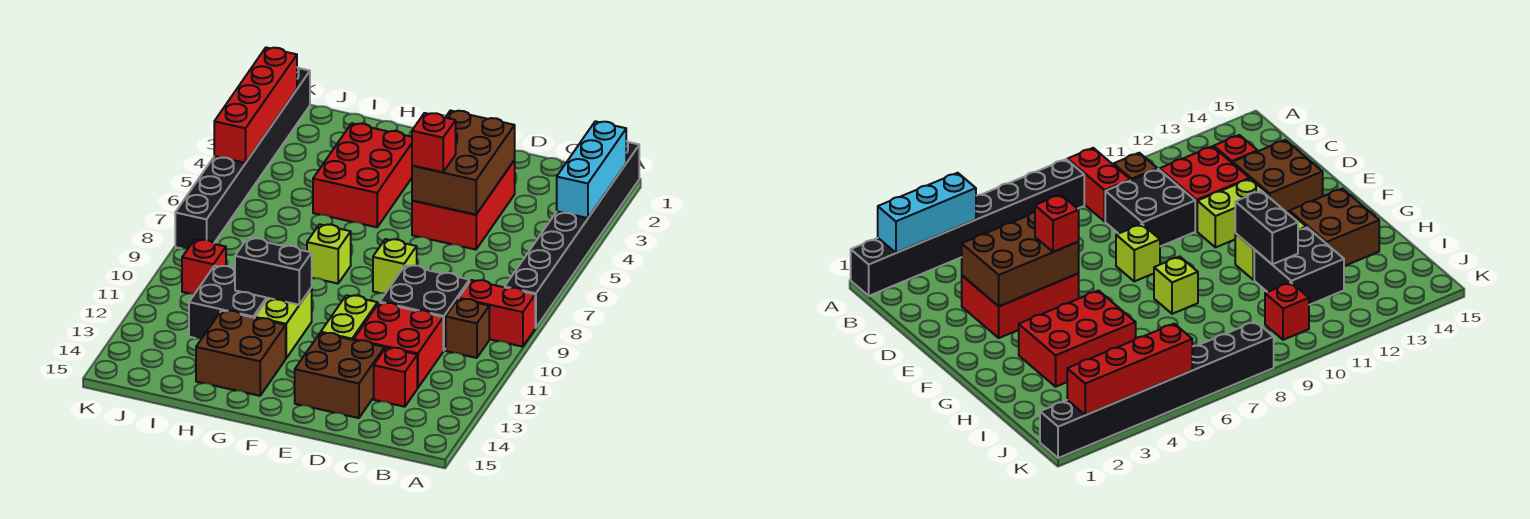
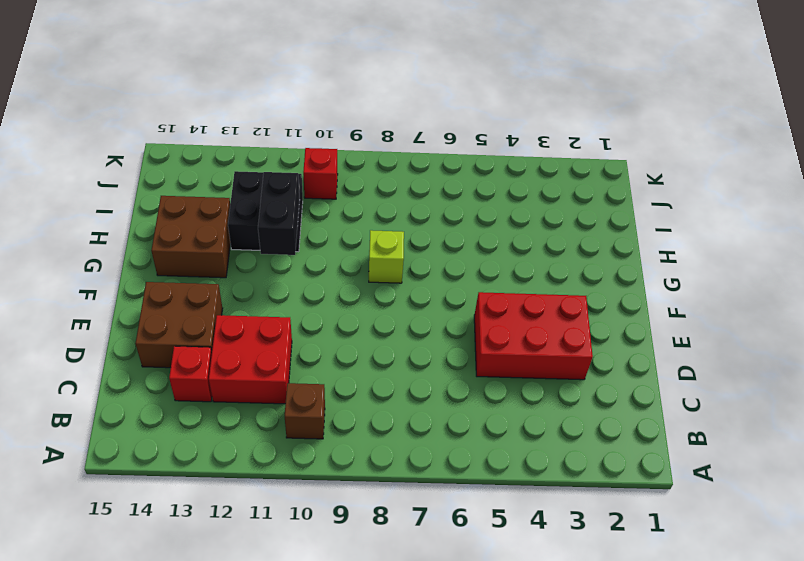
none -> black 1x8 brick [505,141,639,328]
none -> red 1x2 brick [459,280,535,347]
none -> black 2x2 brick [380,265,469,351]

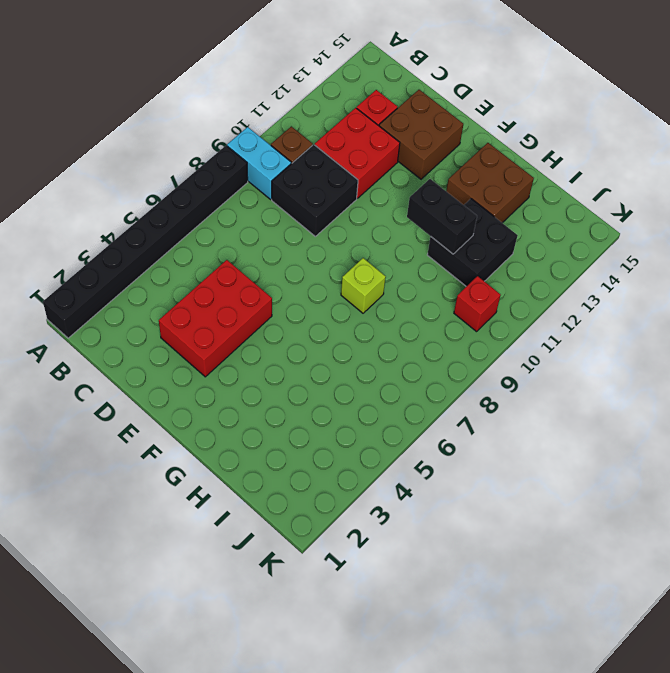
cyan 1x2 brick [227,127,291,199] -> red 1x2 brick [459,280,535,347]
none -> lime 1x1 brick [373,239,417,293]
none -> lime 1x2 brick [321,295,378,340]
none -> red 2x3 brick [313,123,412,227]

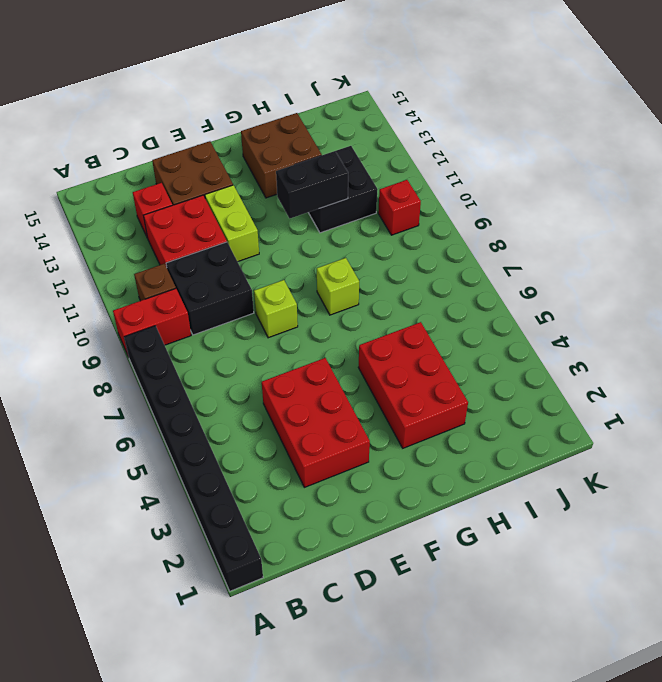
none -> lime 1x2 brick [255,288,312,358]
none -> black 1x8 brick [175,67,310,249]
none -> cyan 1x3 brick [557,121,626,218]

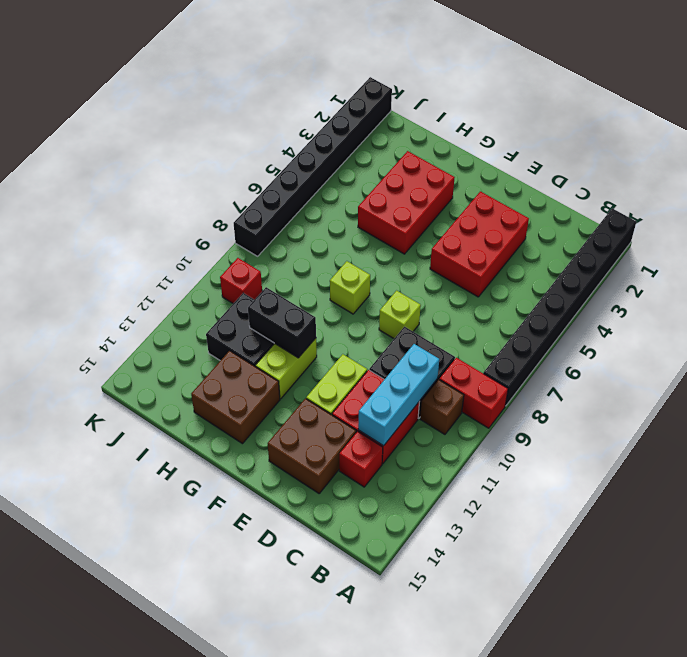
cyan 1x3 brick [358,344,439,446] -> cyan 1x3 brick moved to [557,121,626,218]
none -> brown 2x3 brick [412,111,515,215]
none -> red 1x4 brick [214,48,297,163]
none -> red 1x1 brick [412,113,456,172]

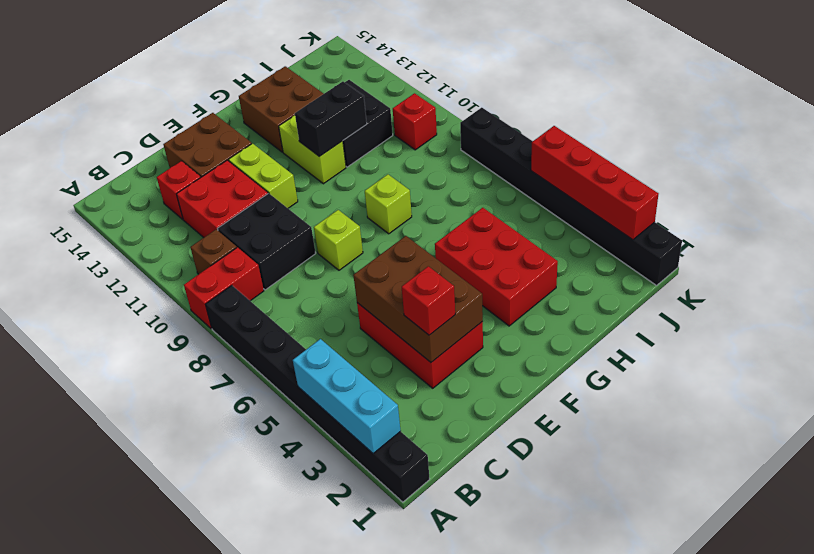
red 1x1 brick [402,266,455,335] -> red 1x1 brick moved to [412,113,456,172]

